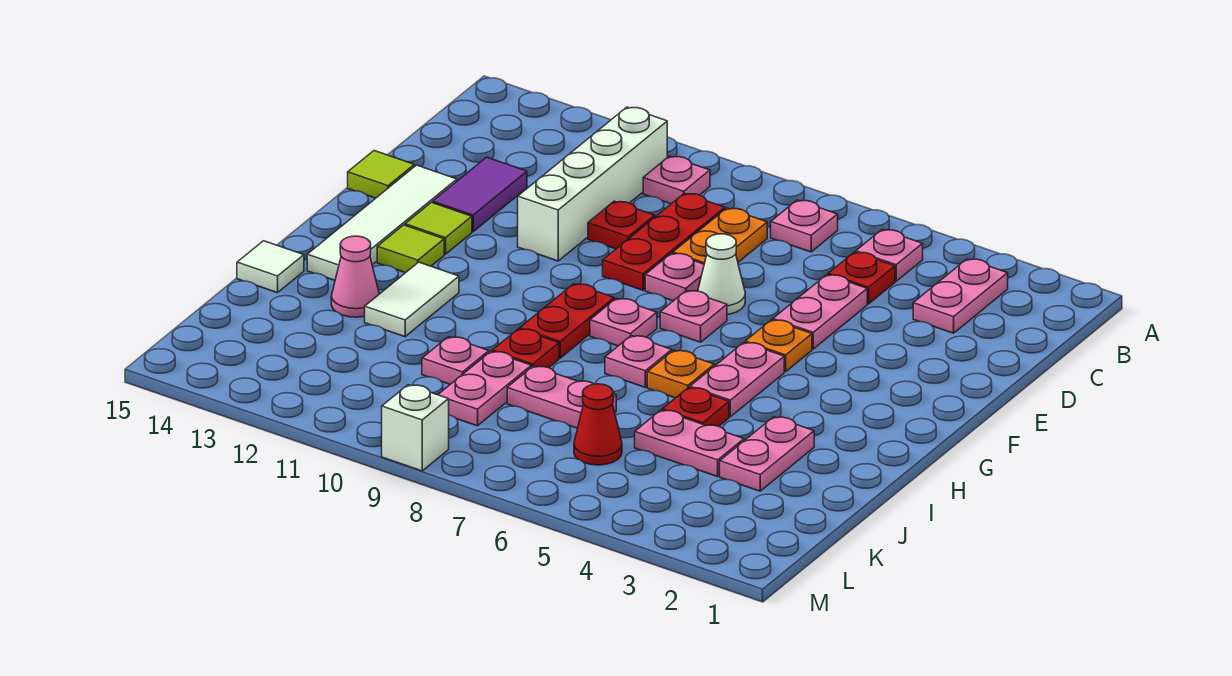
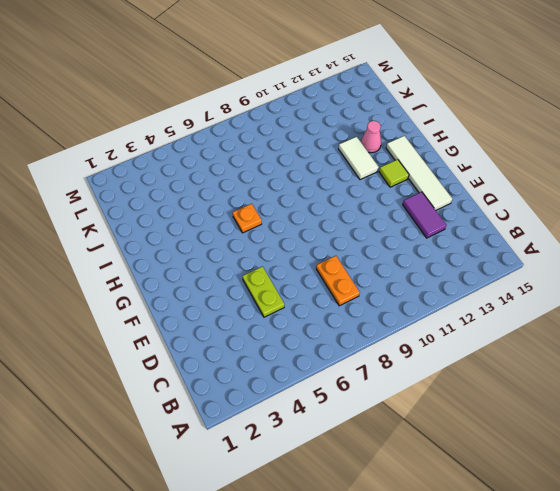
lime 1x2 plate [243,267,284,317] -> pink 1x2 plate [773,275,867,349]
none -> pink 1x2 plate [913,259,1008,333]
none -> pink 1x1 plate [856,230,923,281]
none -> pink 1x1 plate [771,200,838,252]
none -> pink 1x1 plate [643,156,710,204]

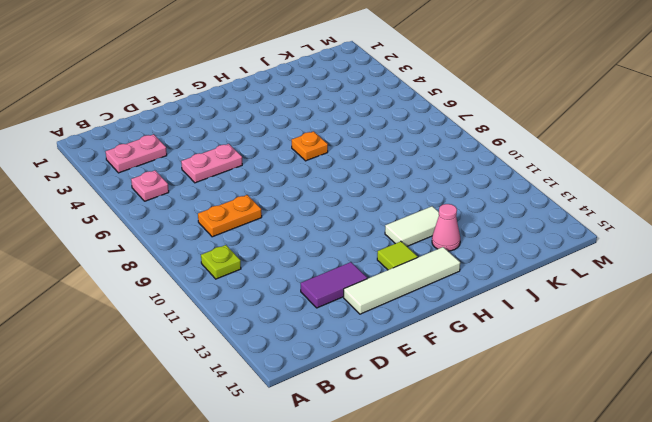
lime 1x1 plate [201,245,241,279] -> pink 1x1 plate [643,156,710,204]
none -> pink 1x1 plate [771,200,838,252]
none -> white 1x4 brick [518,107,667,261]
none -> red 1x1 plate [828,252,895,304]
none -> red 1x3 plate [603,193,725,290]

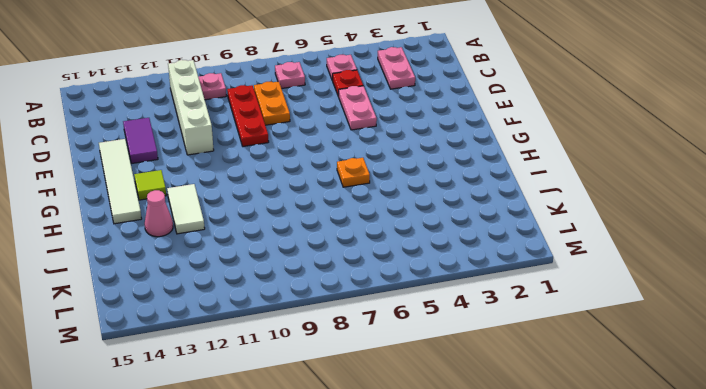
none -> red 1x1 plate [588,201,655,249]
none -> white 1x1 cone [698,234,745,314]
none -> pink 1x1 plate [645,253,704,301]
none -> lime 1x1 tile [348,151,414,198]

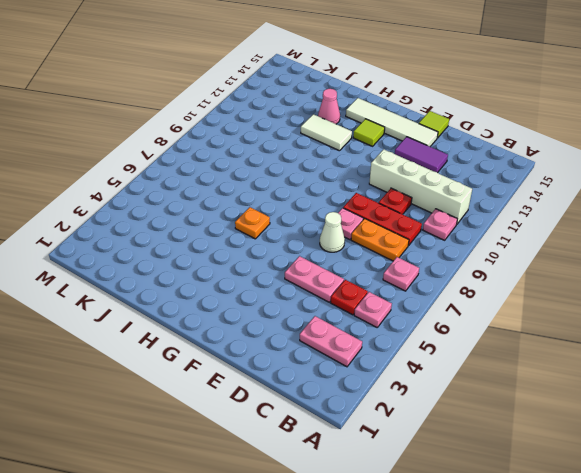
none -> orange 1x1 plate [745,320,812,372]
none -> pink 1x1 plate [660,290,727,342]
none -> lime 1x1 tile [405,202,472,254]
none -> pink 1x2 plate [690,342,784,417]

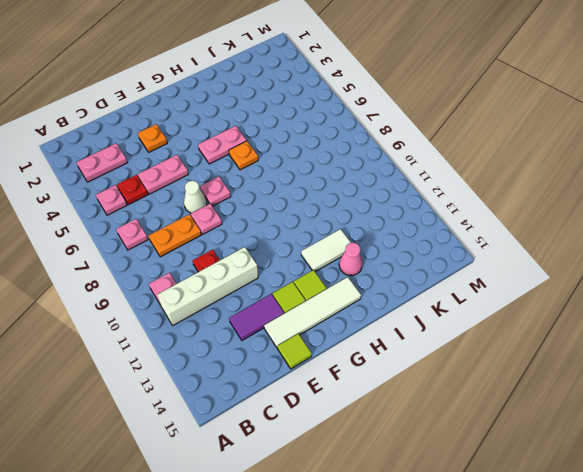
orange 1x1 plate [138,124,167,152] -> orange 1x1 plate moved to [745,320,812,372]
none -> red 1x3 plate [603,193,725,290]
none -> pink 1x1 plate [590,298,657,346]
none -> red 1x2 plate [520,284,614,358]
none -> pink 1x1 plate [605,336,672,387]

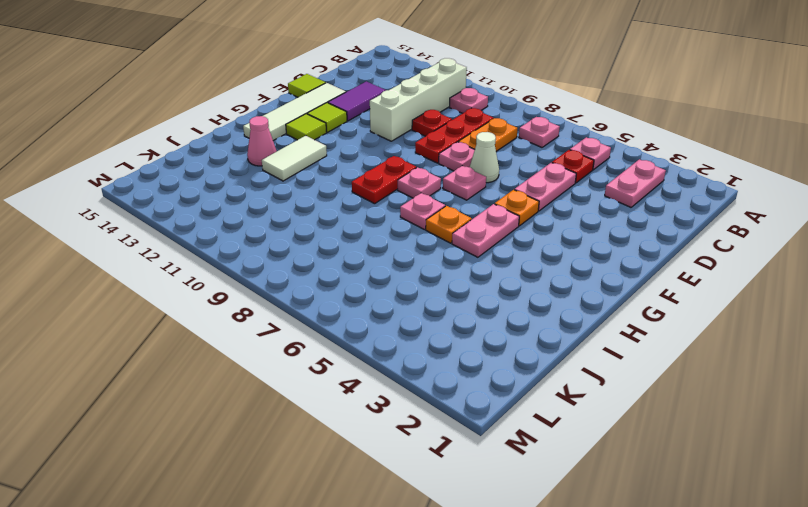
none -> pink 1x2 plate [720,417,814,491]
none -> red 1x1 plate [662,388,729,426]
none -> red 1x1 plate [492,329,559,368]
none -> white 1x1 tile [237,241,304,293]

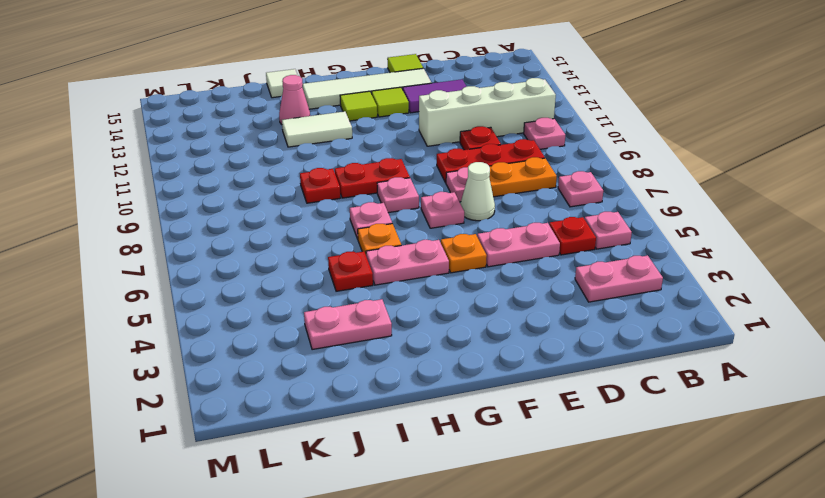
none -> pink 1x2 plate [635,410,744,477]
none -> pink 1x2 plate [507,366,616,428]
none -> pink 1x2 plate [438,351,531,426]
none -> pink 1x1 plate [422,337,489,384]

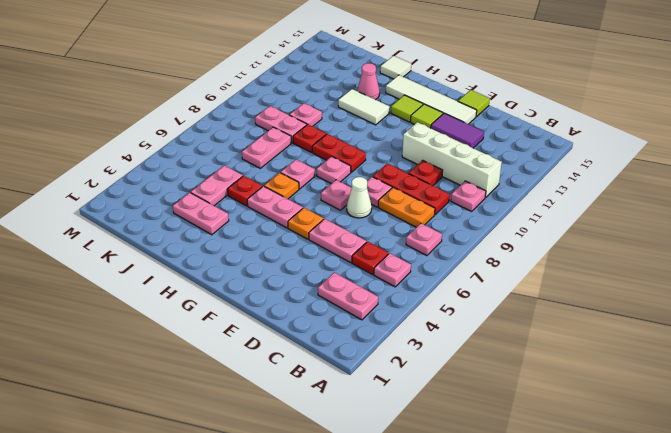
none -> red 1x1 cone [574,384,622,465]
none -> white 1x1 brick [382,385,449,471]

